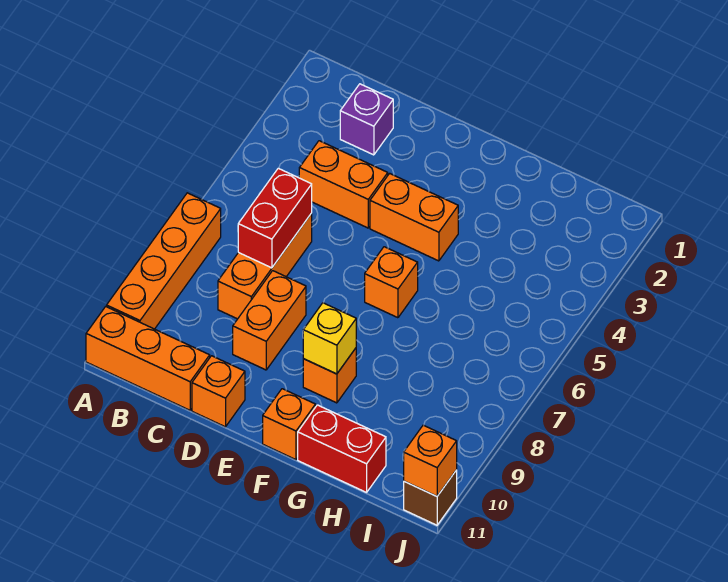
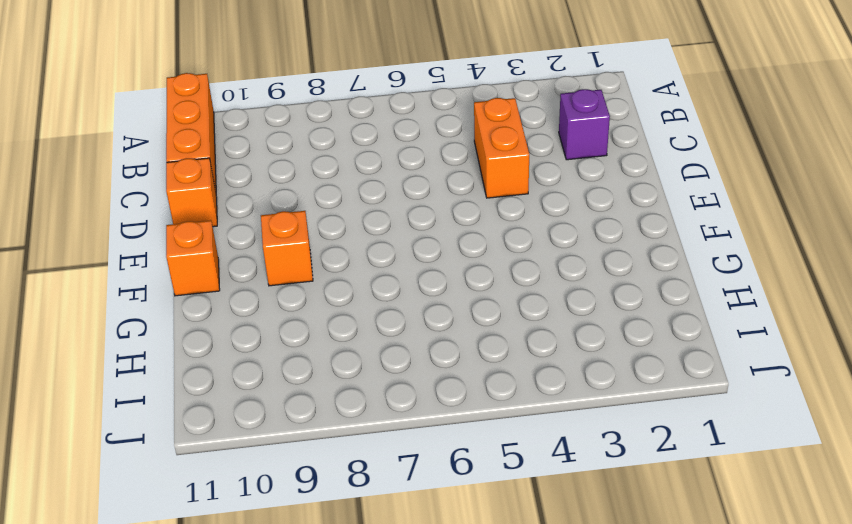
none -> orange 1x4 brick [107,193,221,329]
none -> orange 1x3 brick [218,213,312,319]
none -> orange 1x2 brick [233,271,306,370]

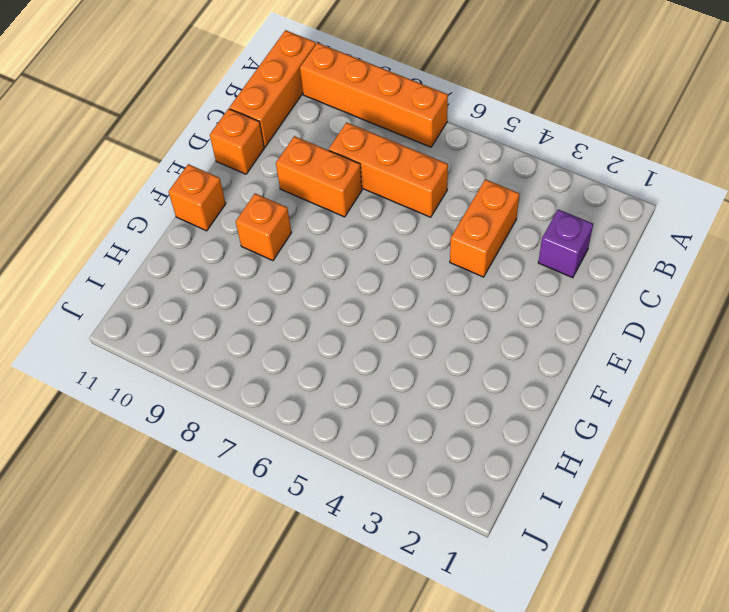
none -> orange 1x2 brick [370,173,458,261]
none -> orange 1x1 brick [365,247,418,318]
none -> red 1x2 brick [298,405,386,492]

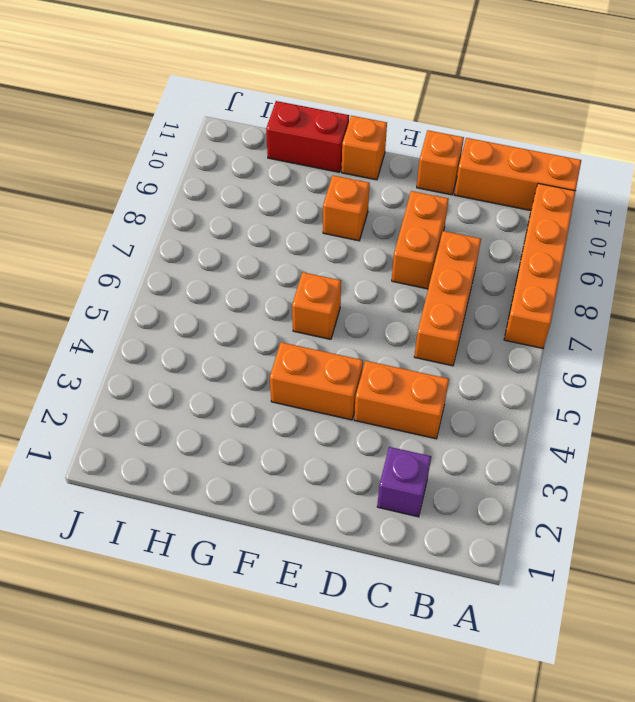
none -> brown 1x1 brick [404,470,457,525]
none -> red 1x2 brick [238,168,312,268]
none -> yellow 1x1 brick [303,303,356,374]

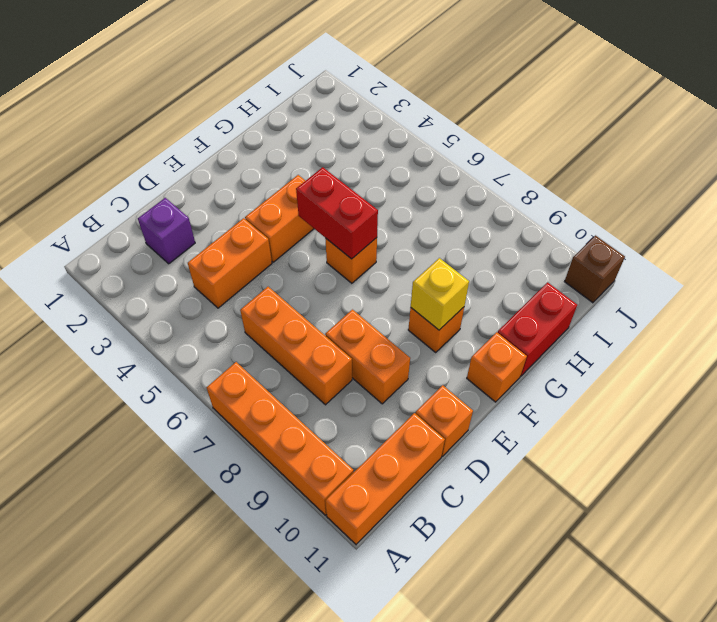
red 1x2 brick [296,167,378,259] -> red 1x2 brick moved to [238,168,312,268]
none -> orange 1x1 brick [404,425,457,496]

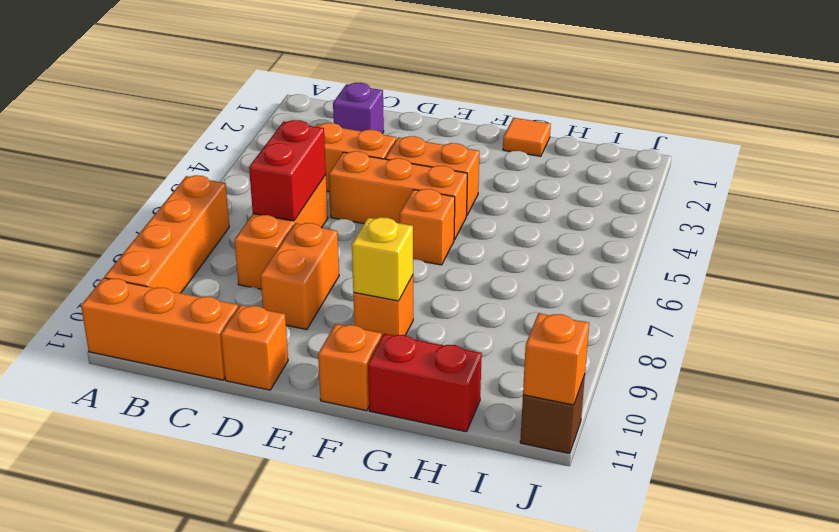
orange 1x3 brick [329,151,467,240] -> none
orange 1x1 tile [503,118,551,156] -> none

